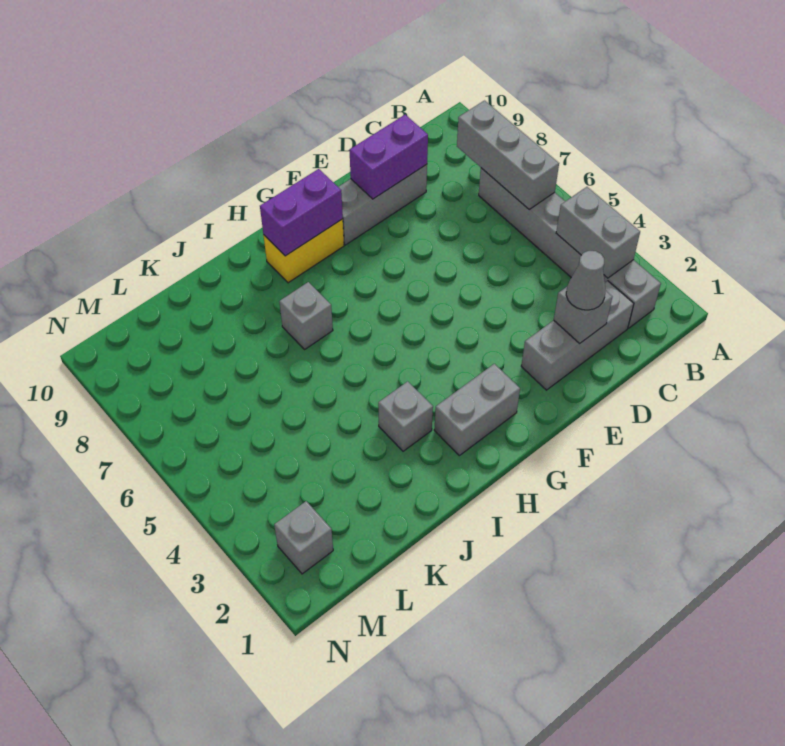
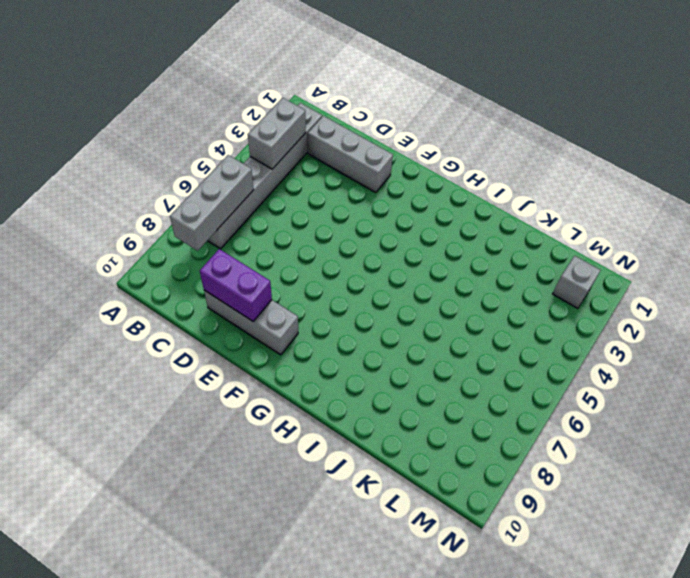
none -> grey 1x2 brick [434,364,520,456]
none -> yellow 1x2 brick [264,219,344,283]
none -> grey 1x1 brick [378,381,433,451]

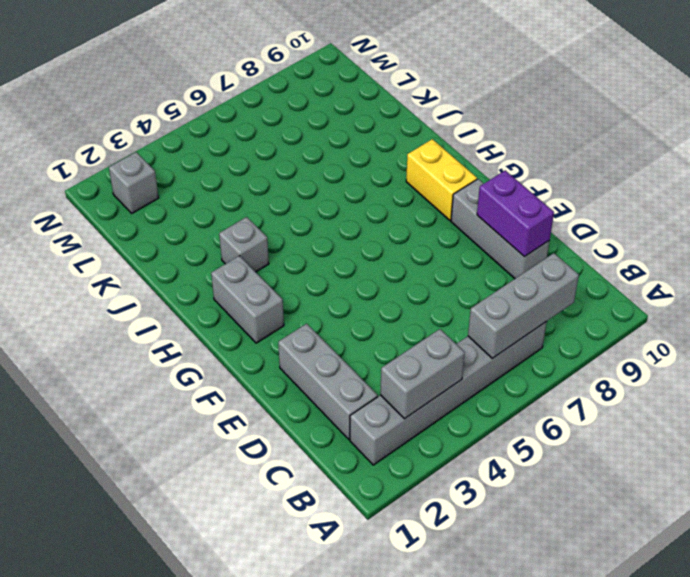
none -> grey 1x1 brick [279,282,333,349]
none -> grey 1x1 brick [554,287,612,344]
none -> purple 1x2 brick [260,169,343,256]

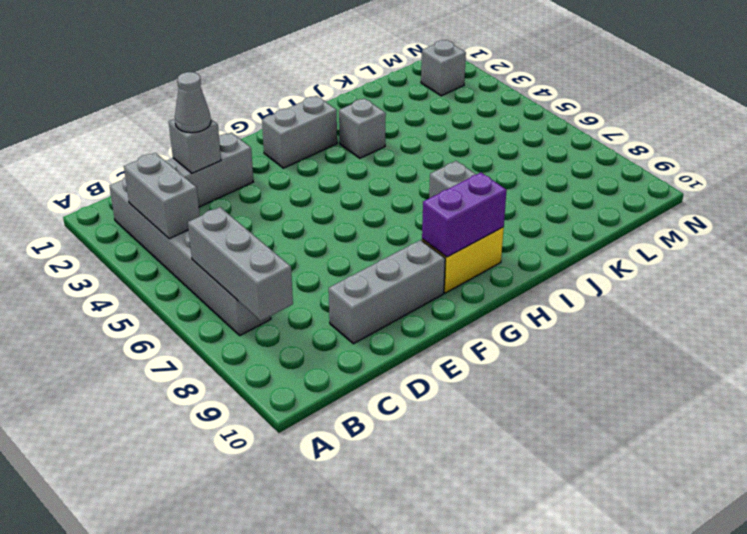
none -> purple 1x2 brick [350,115,428,199]

